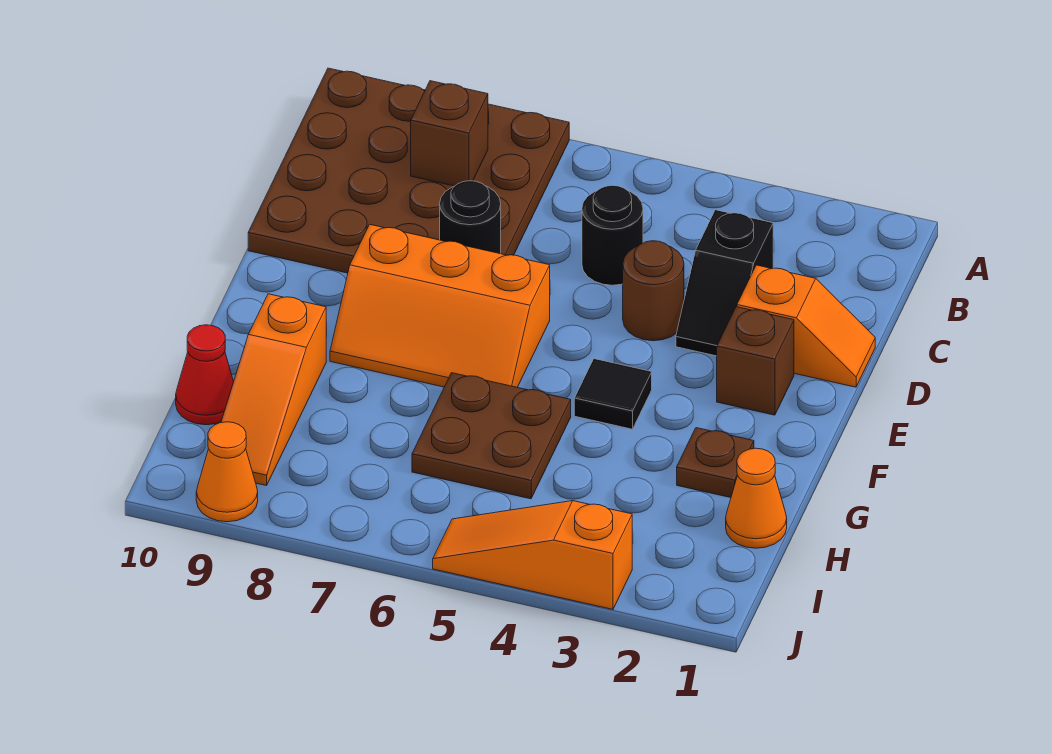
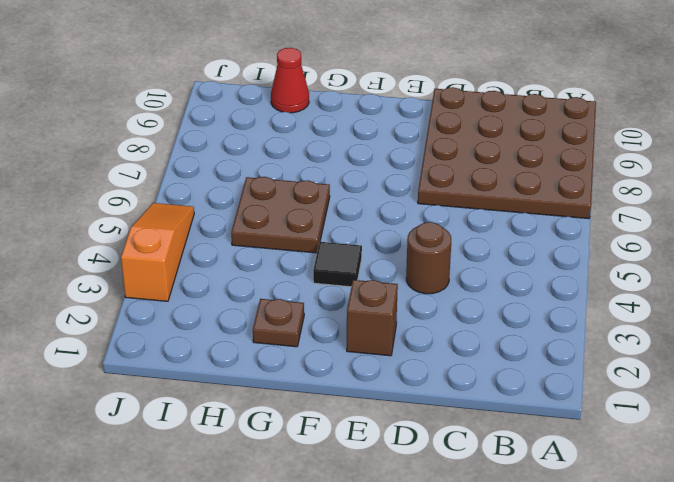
none -> black 1x2 slope [676,210,773,356]
none -> black 1x1 round brick [582,186,643,285]
none -> orange 1x2 slope [737,265,875,387]

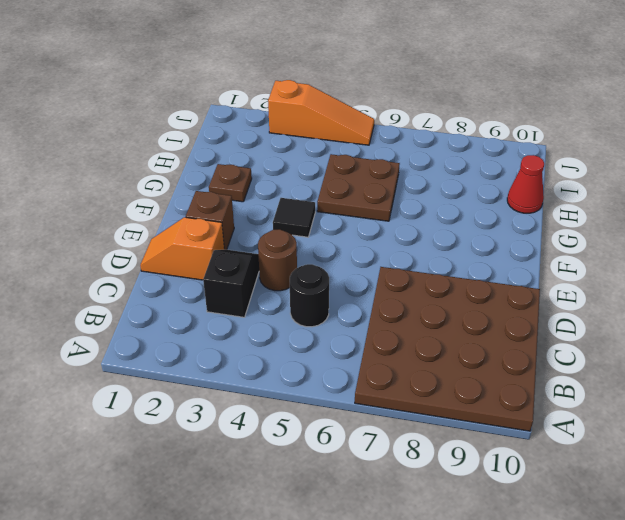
none -> orange 2x3 slope [330,224,550,387]
none -> orange 1x3 slope [221,294,326,486]
none -> orange 1x1 cone [726,448,787,548]

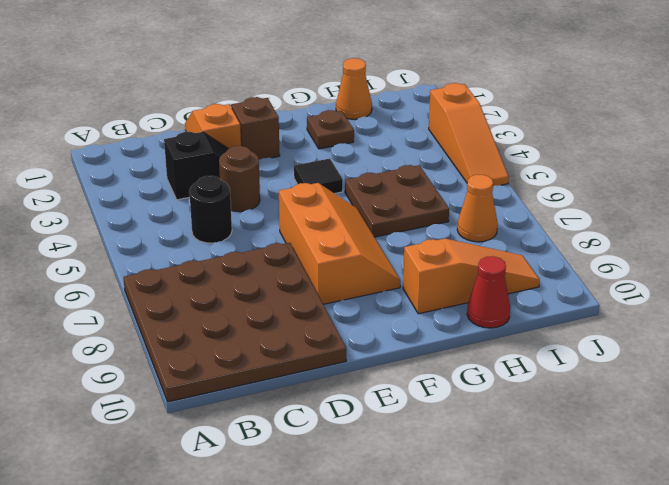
orange 1x1 cone [457,175,498,242] -> orange 1x1 cone moved to [196,422,258,522]
none -> brown 1x1 brick [411,81,488,186]
none -> black 1x1 round brick [440,181,501,254]

